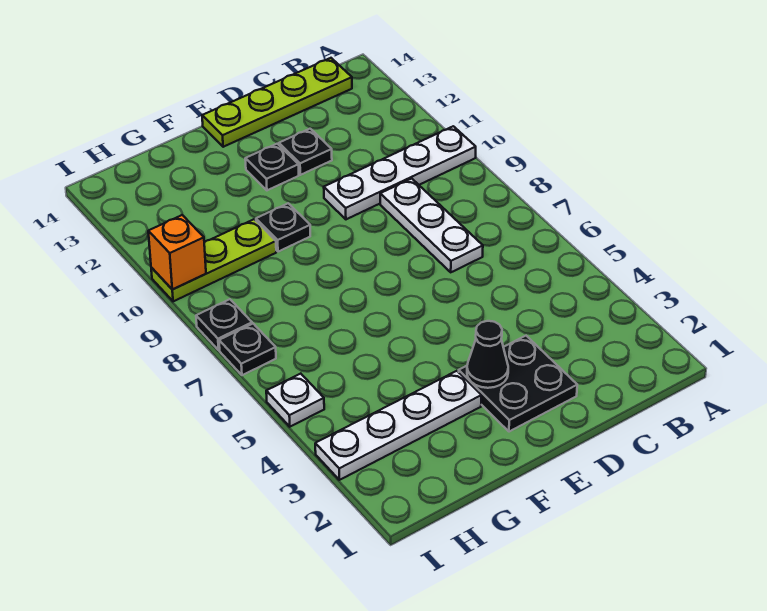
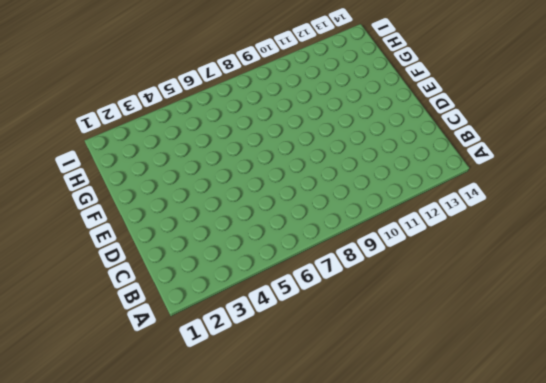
none -> white 1x4 plate [324,126,476,219]
none -> lime 1x4 plate [202,58,352,147]
none -> white 1x3 plate [380,179,483,272]

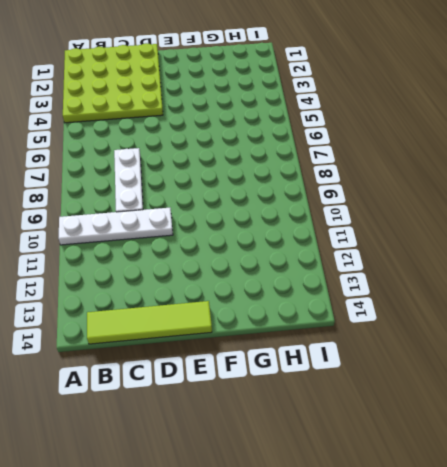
lime 4x4 plate [63,43,163,123] -> black 2x2 plate [459,336,577,432]
lime 1x4 tile [87,301,212,344] -> lime 1x4 plate [202,58,352,147]
none -> black 1x1 plate [279,129,332,175]
none -> black 1x1 plate [245,144,299,190]
none -> white 1x4 plate [315,371,481,480]

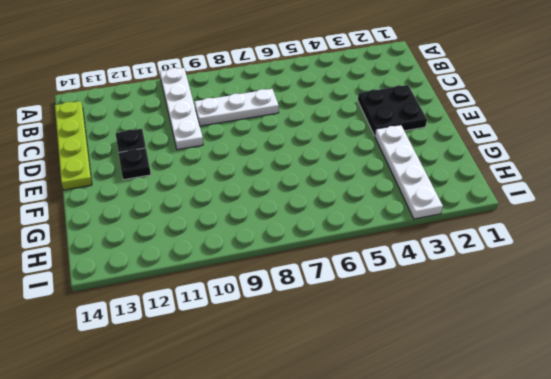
none -> black 1x1 plate [256,203,310,252]
none -> lime 1x3 plate [151,219,276,301]
none -> white 1x1 plate [266,374,324,427]

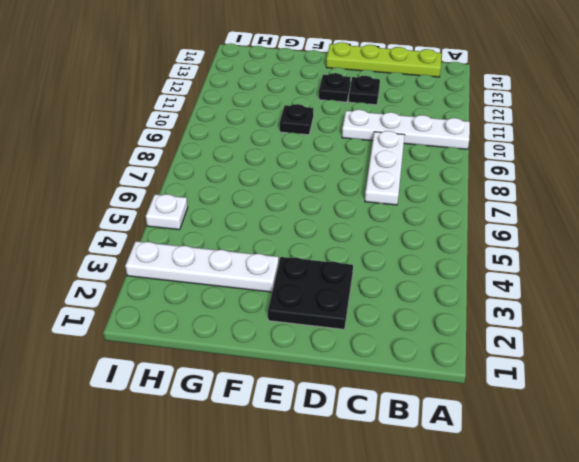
none -> lime 1x3 plate [151,219,276,301]
none -> black 1x1 plate [219,324,276,375]
none -> black 1x1 plate [196,299,252,350]

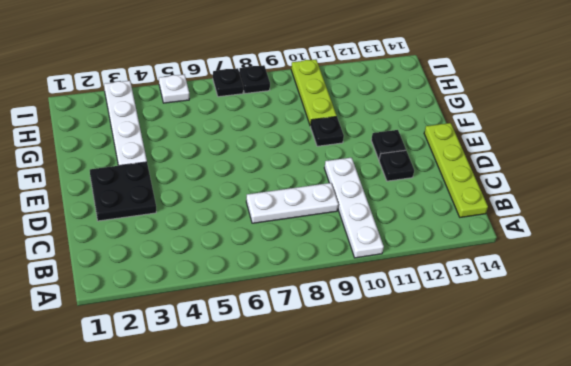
none -> black 1x1 cone [467,321,508,388]
none -> orange 1x1 brick [148,215,206,290]

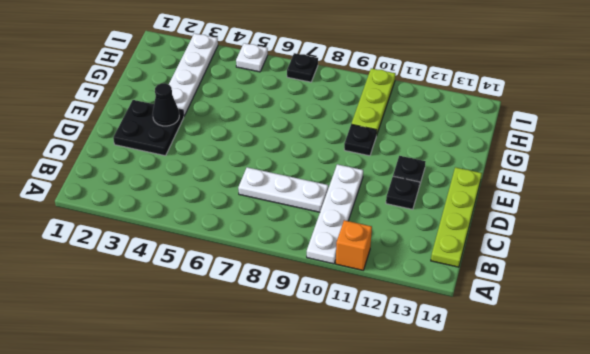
orange 1x1 brick [336,220,372,270] -> orange 1x1 brick moved to [148,215,206,290]
none -> black 1x1 plate [196,299,252,350]

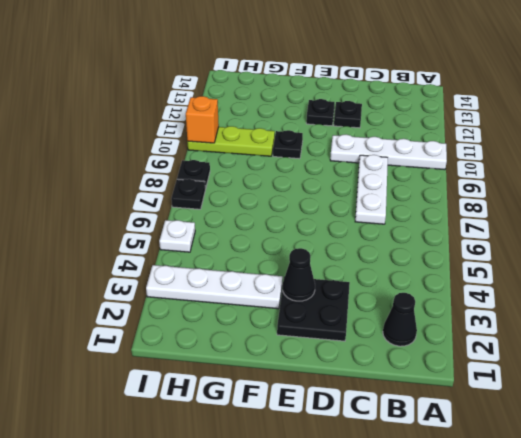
black 1x1 cone [383,293,417,346] -> none
none -> lime 1x4 plate [202,58,352,147]

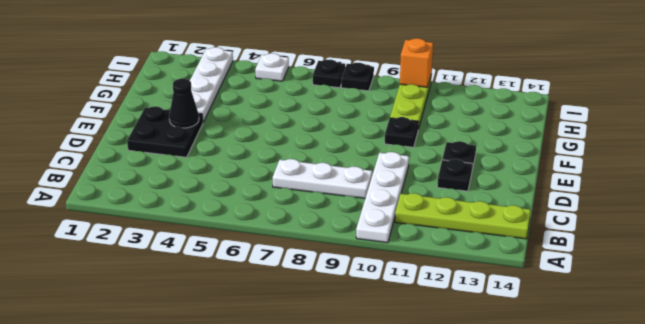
lime 1x4 plate [395,193,531,239] -> lime 1x4 plate turned to [202,58,352,147]

